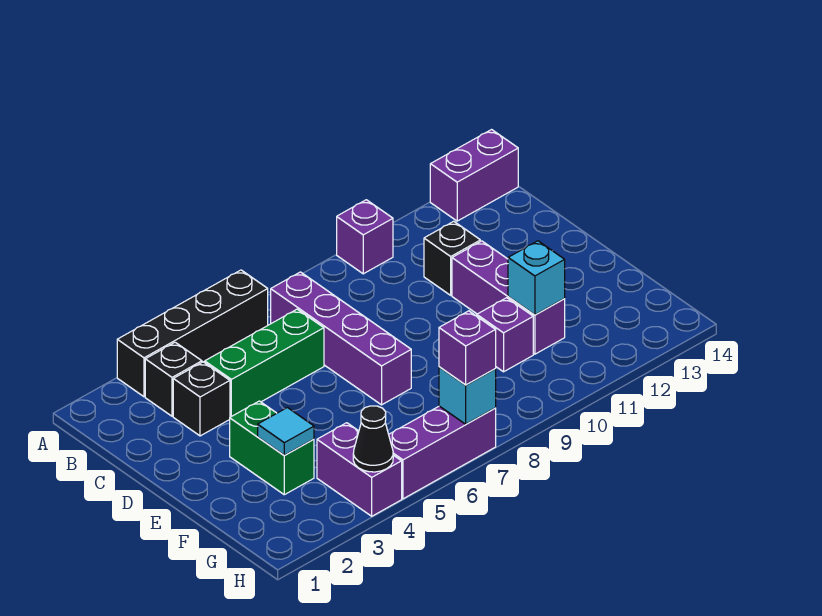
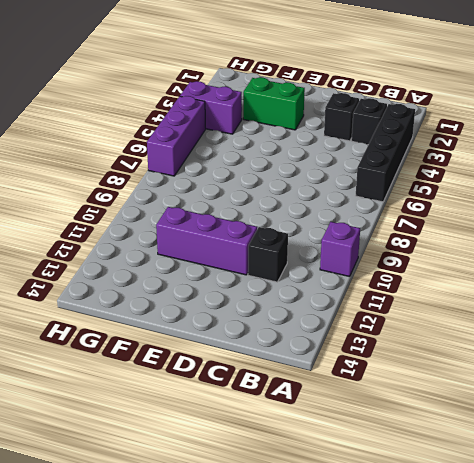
none -> purple 1x2 brick [430,130,518,221]
none -> purple 1x4 brick [271,272,411,405]
none -> green 1x3 brick [205,309,324,417]

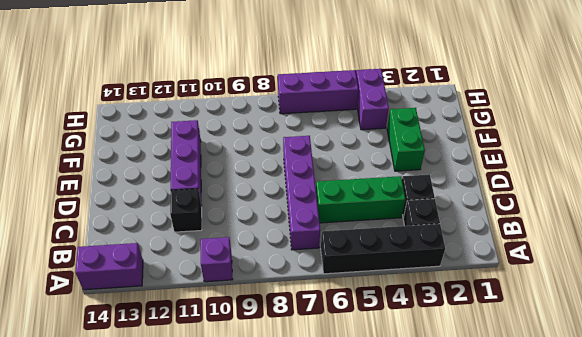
none -> purple 1x1 brick [477,298,533,372]
none -> cyan 1x1 tile [258,408,314,455]
none -> cyan 1x1 brick [508,241,565,315]

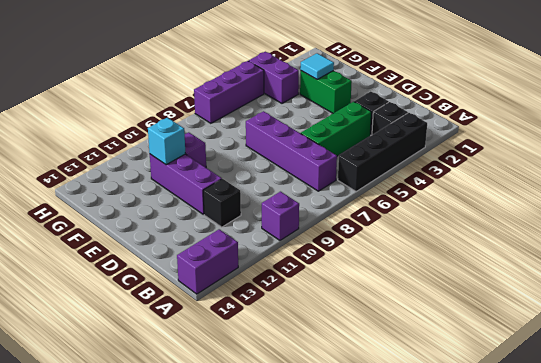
none -> black 1x1 cone [353,406,393,472]
none -> cyan 1x1 brick [439,367,496,424]
none -> purple 1x1 brick [439,311,496,385]

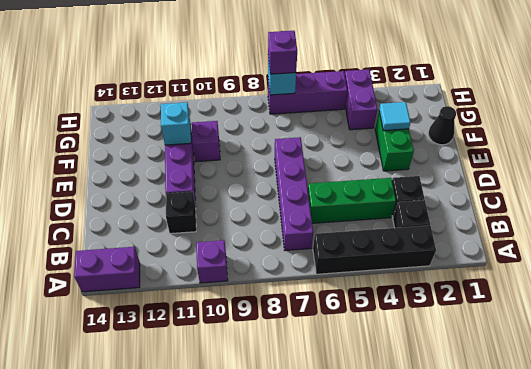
black 1x1 cone [428,106,456,145] -> black 1x1 cone moved to [353,406,393,472]

